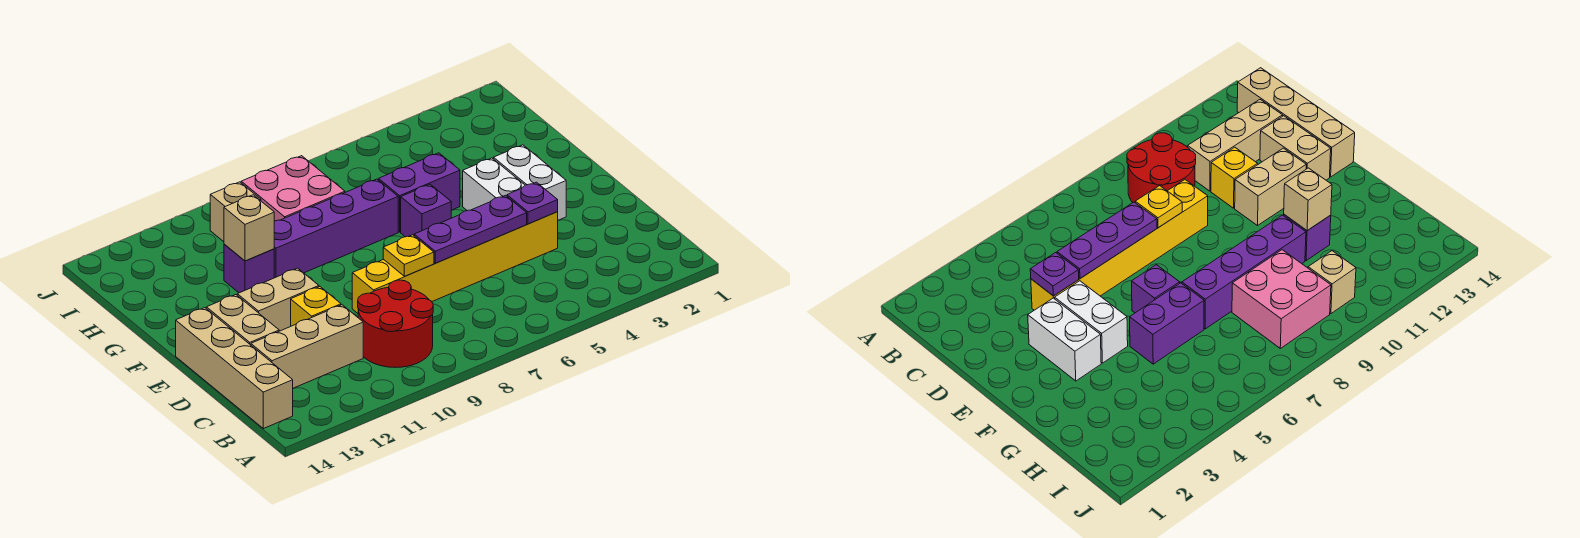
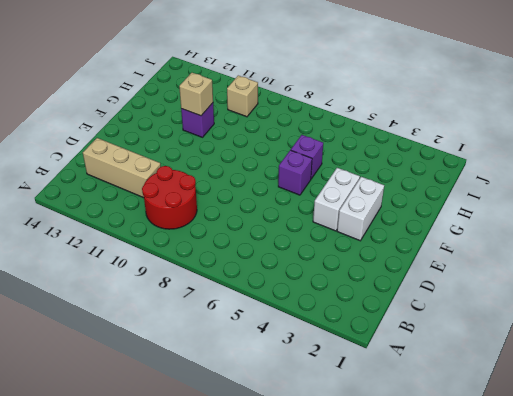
purple 1x1 brick [291,135,323,179] -> purple 1x2 brick [379,153,460,232]
none -> tan 1x4 brick [176,308,293,429]
none -> yellow 1x6 brick [352,212,558,313]
none -> yellow 1x1 brick [291,287,341,326]

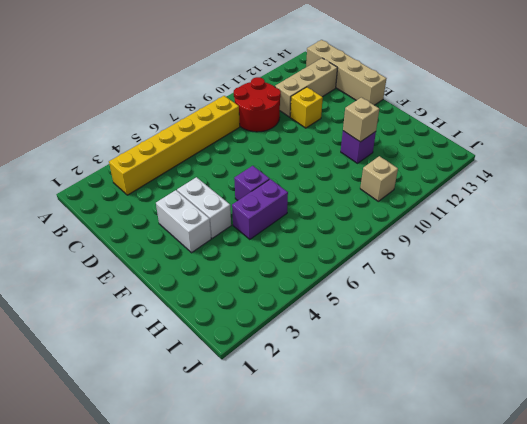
yellow 1x6 brick [109,96,240,195] -> yellow 1x6 brick moved to [352,212,558,313]
none -> tan 1x2 brick [206,295,279,345]
none -> tan 1x2 brick [237,268,319,331]
none -> purple 1x4 brick [274,179,398,278]

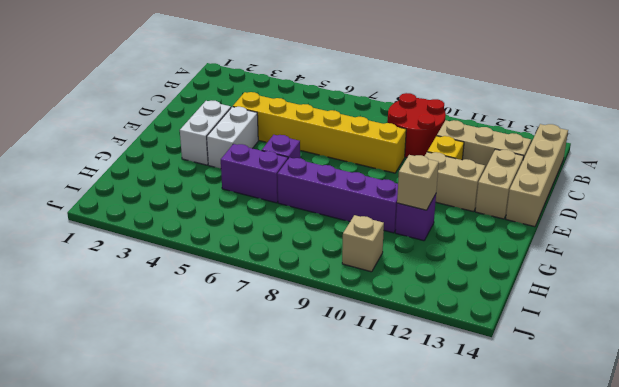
none -> pink 2x2 brick [241,156,345,221]
none -> purple 1x1 plate [507,182,558,224]
none -> purple 1x3 plate [414,195,527,263]

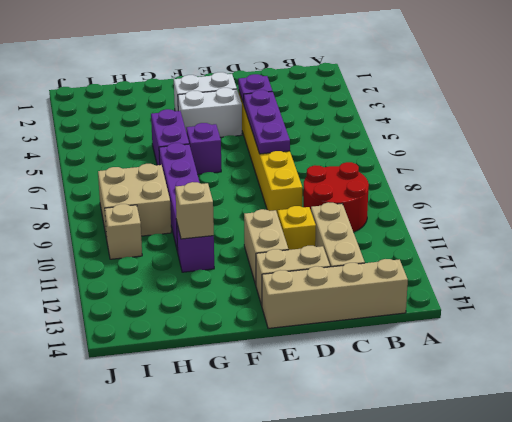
tan 2x2 brick [98,164,171,238] -> pink 2x2 brick [241,156,345,221]
none -> yellow 1x1 plate [383,235,434,276]

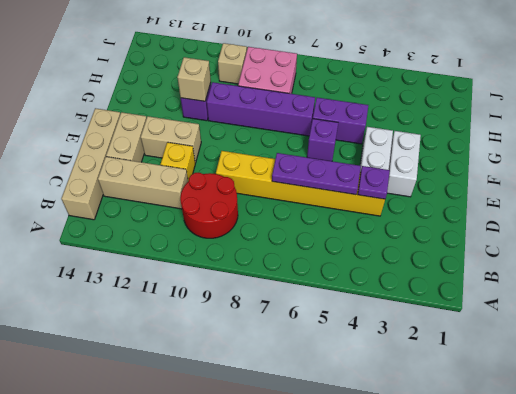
none -> yellow 1x1 plate [383,235,434,276]

